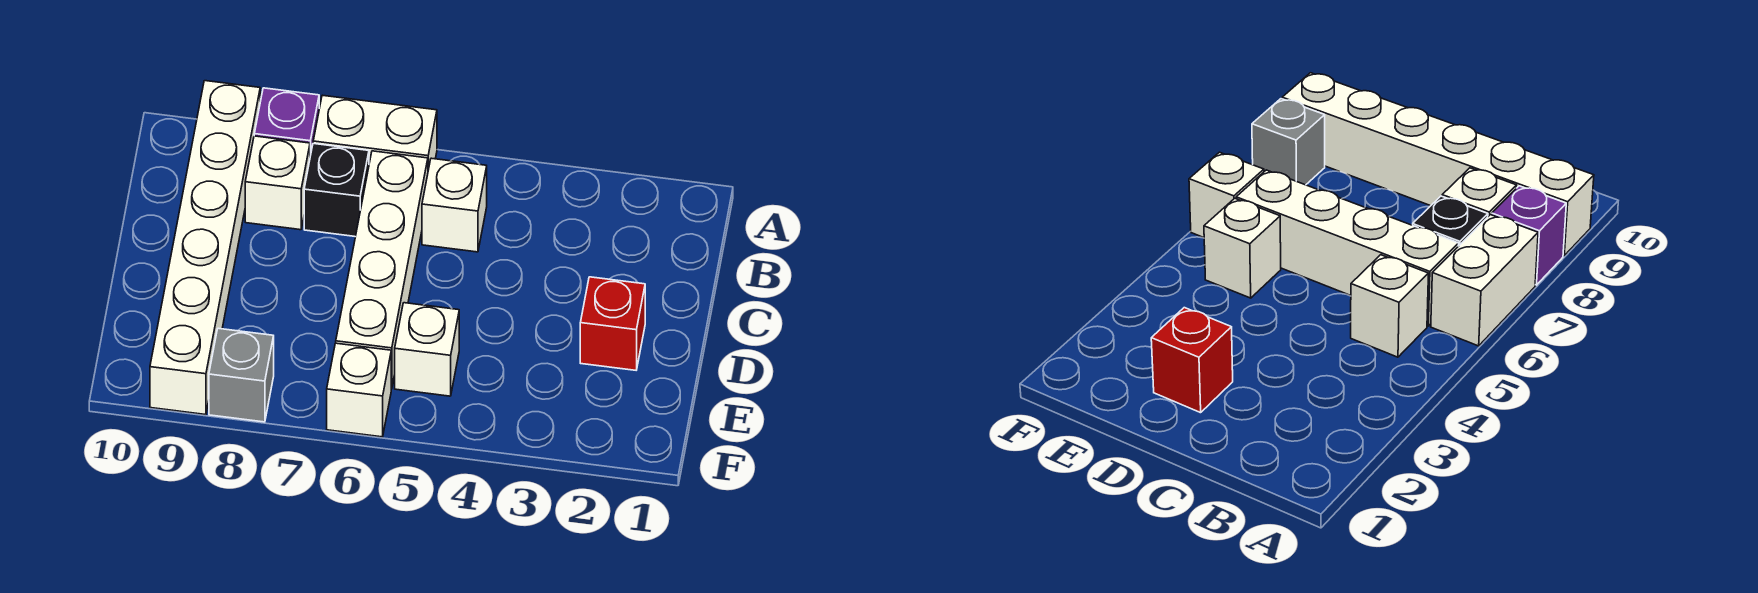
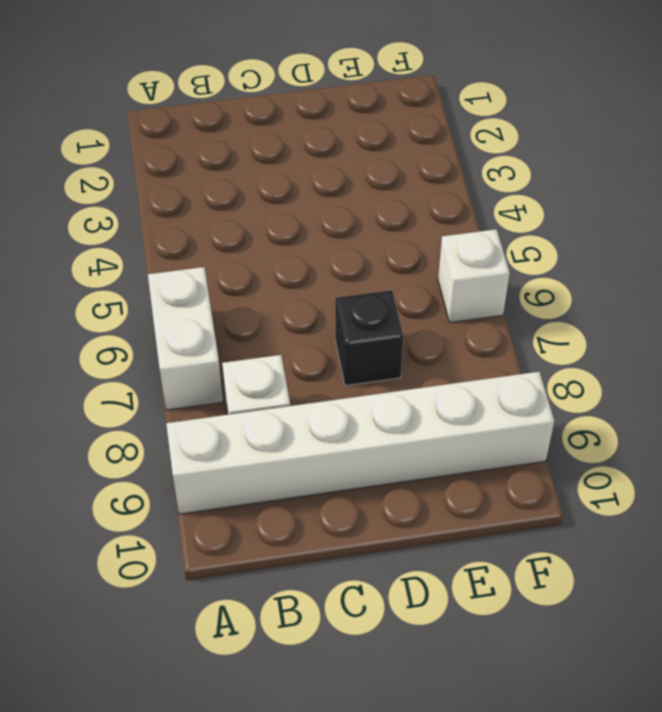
black 1x1 brick [335,290,403,386] -> black 1x1 brick moved to [304,144,369,237]
none -> purple 1x1 brick [254,88,319,156]
none -> white 1x1 brick [422,158,487,252]

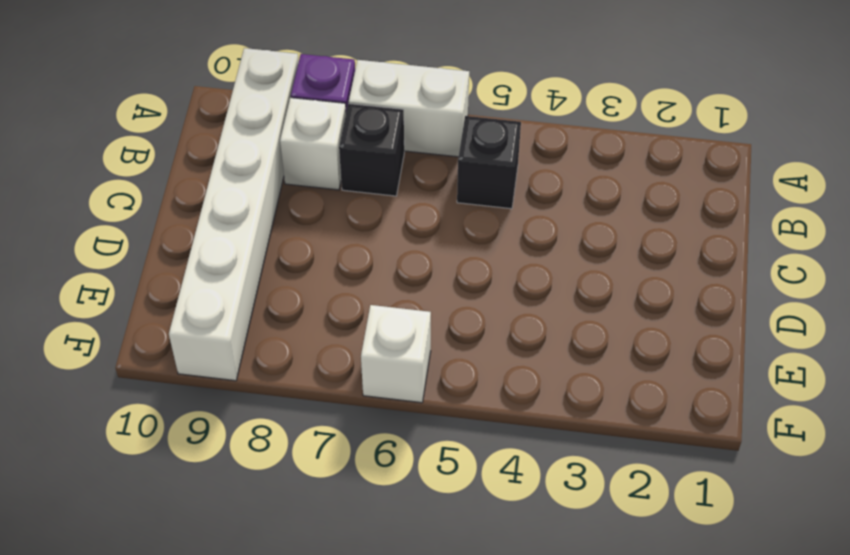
black 1x1 brick [457,116,521,209] -> white 1x1 brick [422,158,487,252]
none -> white 1x4 brick [336,151,428,389]
none -> red 1x1 brick [580,277,645,370]

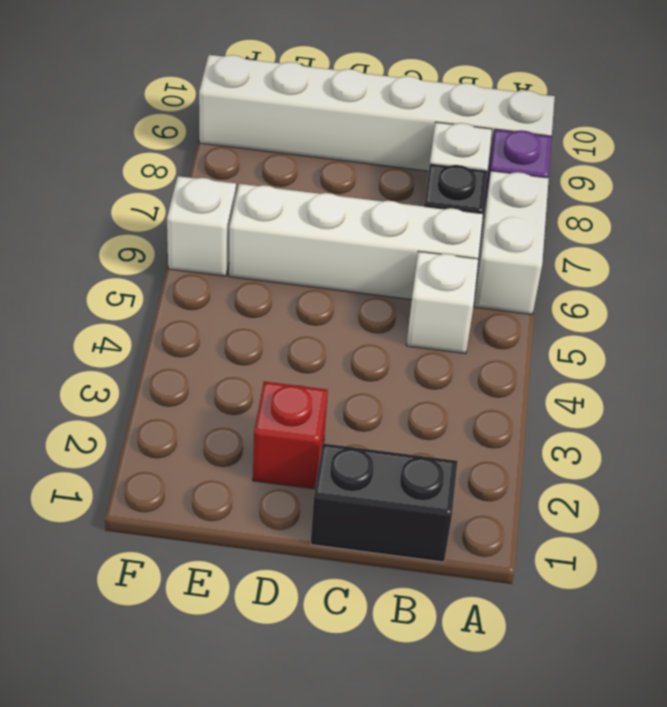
black 1x2 brick [311,443,458,562] -> none
none -> white 1x1 brick [395,303,459,396]
none -> grey 1x1 brick [209,328,274,422]

